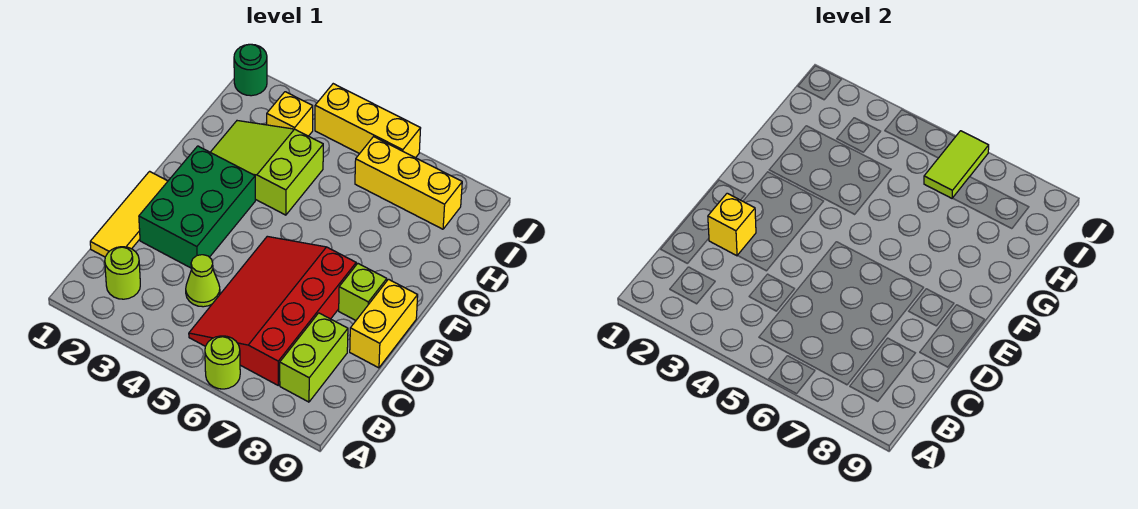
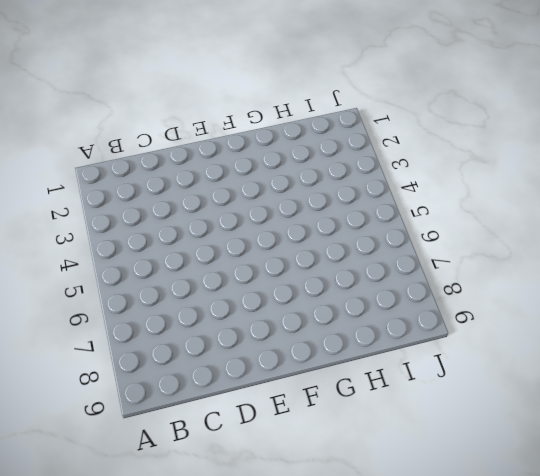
none -> lime 1x1 round brick [205,336,240,389]
none -> lime 1x1 round brick [105,247,140,299]
none -> red 3x4 slope [189,236,356,385]

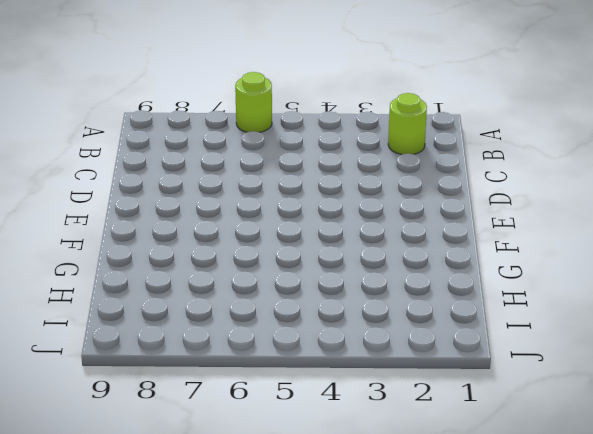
none -> red 3x4 slope [189,236,356,385]
none -> lime 1x2 brick [280,313,348,402]
none -> yellow 1x3 tile [90,171,168,257]

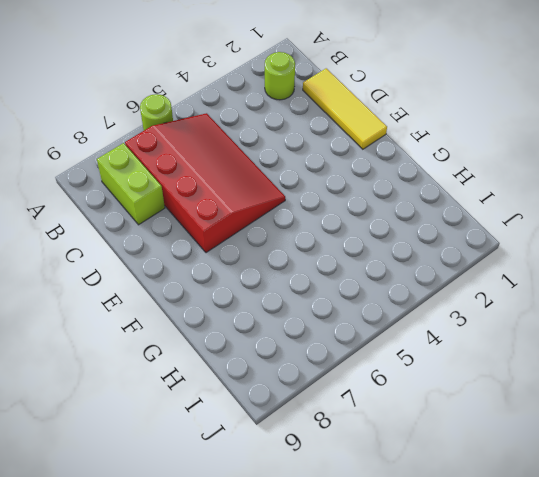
none -> lime 1x1 cone [186,255,220,307]
none -> green 2x3 brick [139,146,255,268]
none -> yellow 1x2 brick [350,279,418,368]

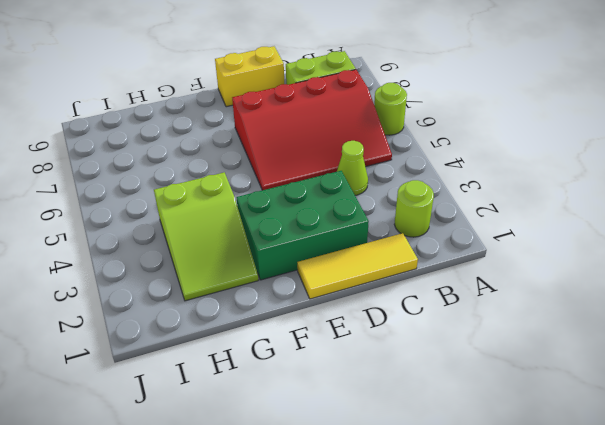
none -> lime 1x1 brick [339,264,387,320]
none -> yellow 1x1 brick [267,92,313,136]
none -> yellow 1x3 brick [355,137,462,229]

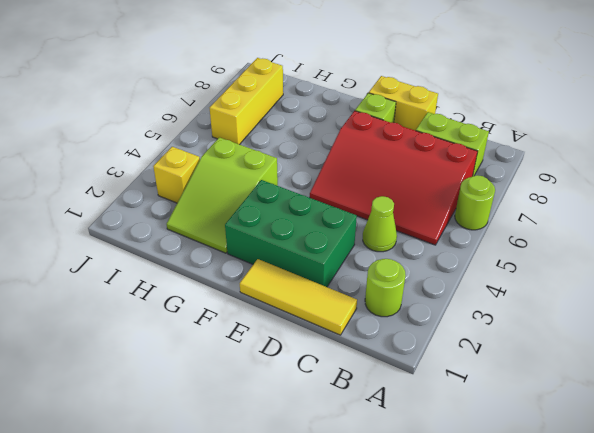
none -> green 1x1 round brick [234,44,267,96]
none -> yellow 1x3 brick [315,84,421,158]
none -> yellow 1x1 brick [708,193,756,256]

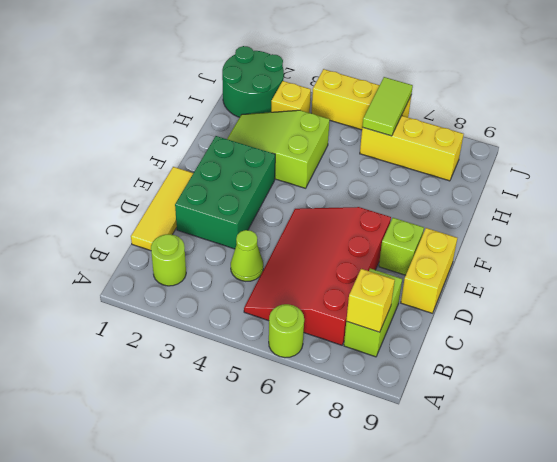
yellow 1x1 brick [346,269,395,332] -> yellow 1x1 brick moved to [708,193,756,256]
green 2x2 round brick [222,46,284,117] -> green 1x1 round brick [234,44,267,96]

